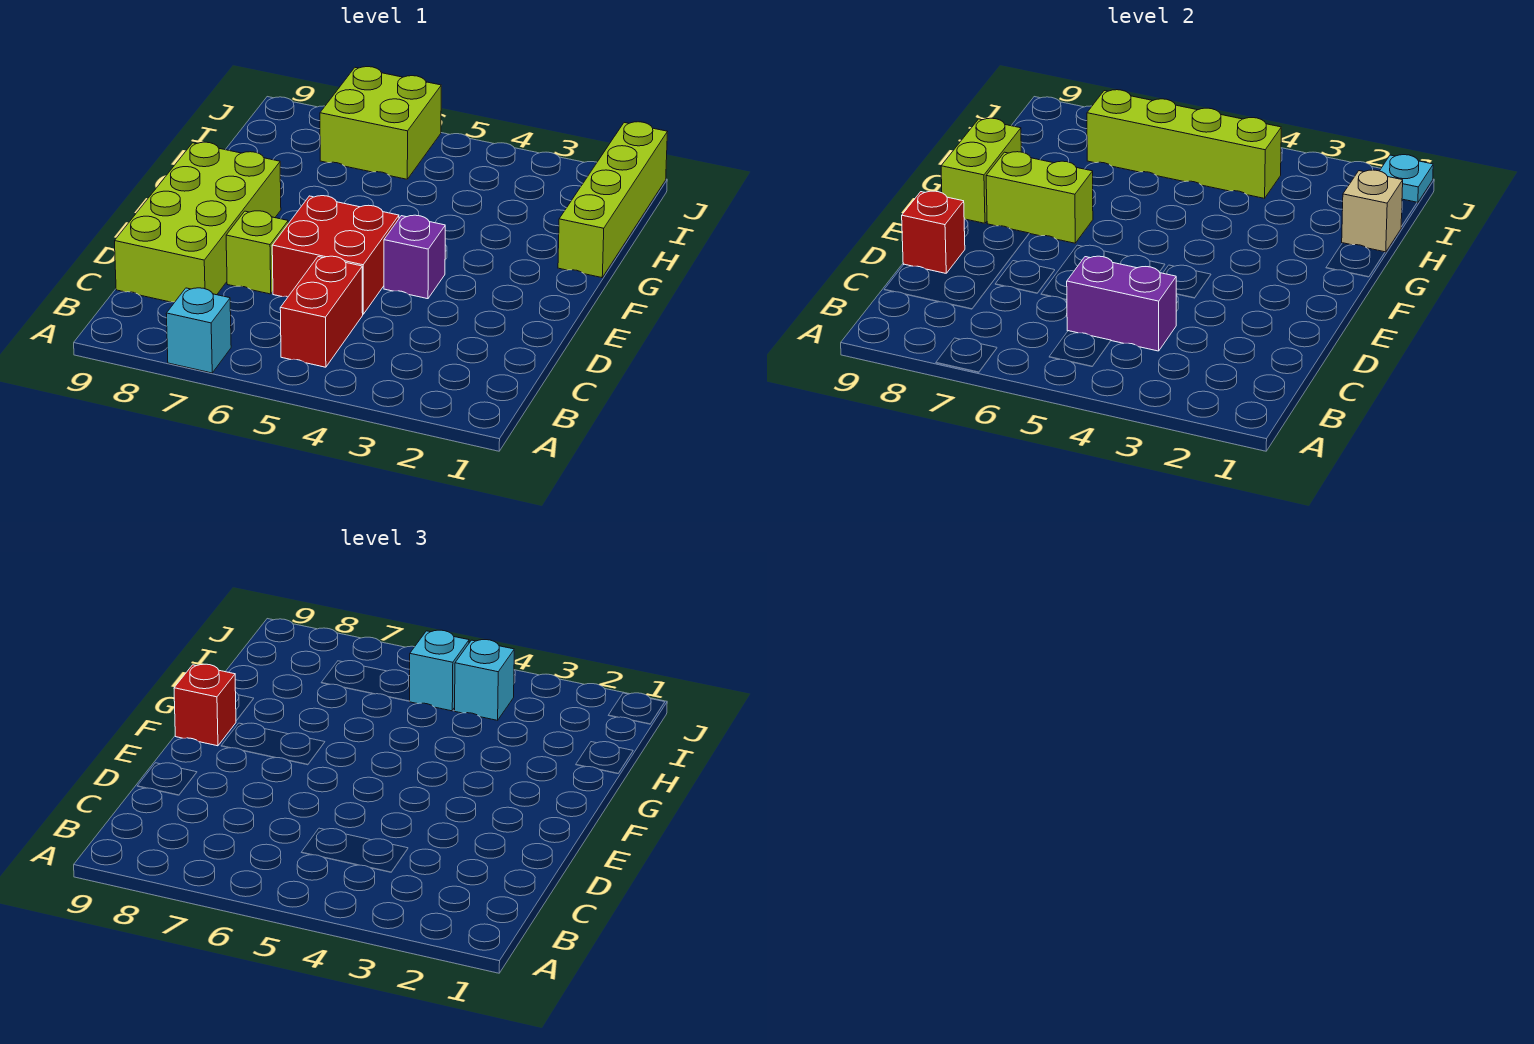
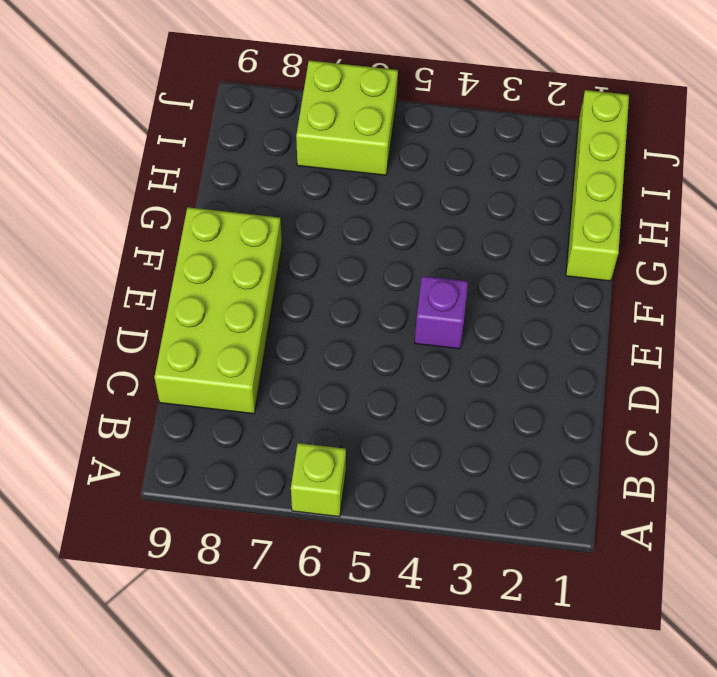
lime 1x1 brick [291,443,346,517] -> lime 1x1 brick moved to [226,211,288,294]
none -> cyan 1x1 brick [166,288,231,373]
none -> red 1x2 brick [280,256,363,367]
none -> red 2x2 brick [272,196,399,314]

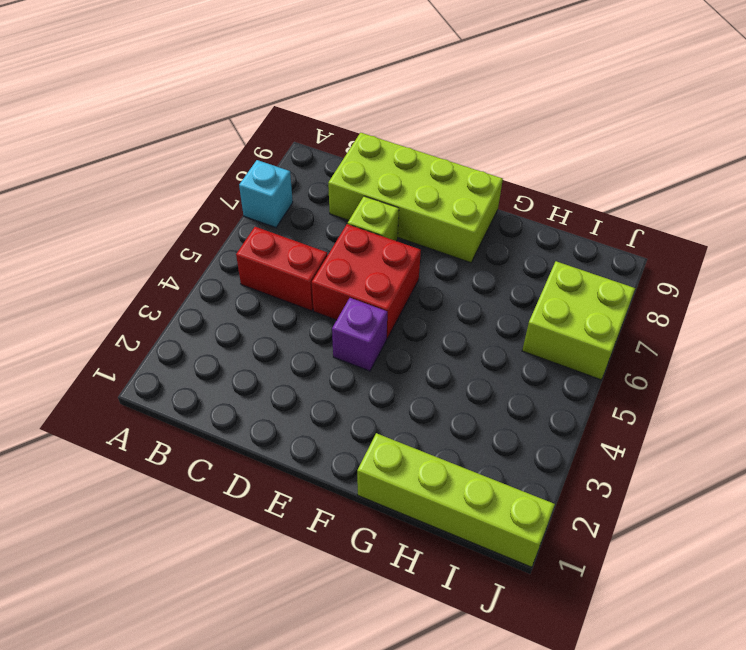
none -> purple 1x2 brick [1067,256,1176,351]
none -> red 1x1 brick [902,191,965,273]
none -> lime 1x2 brick [986,152,1093,243]

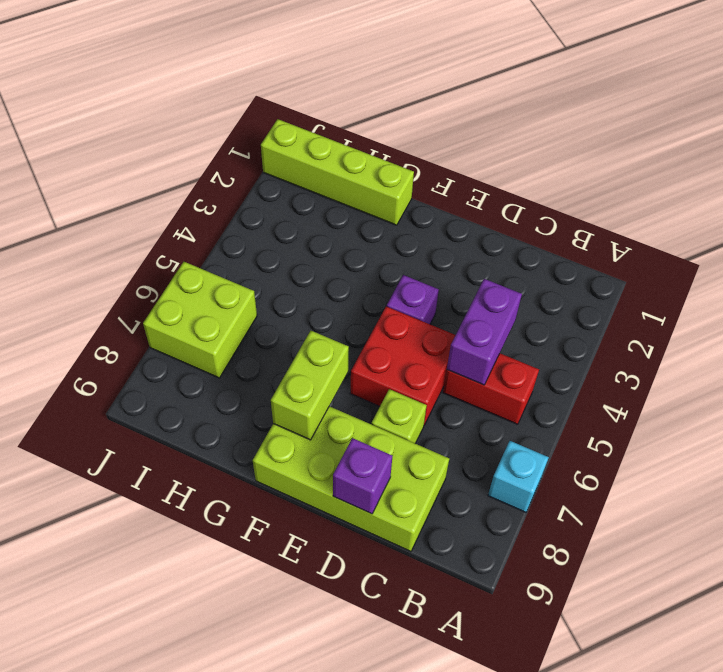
purple 1x1 brick [333,438,392,514] -> red 1x1 brick [902,191,965,273]
none -> lime 1x2 brick [941,118,1021,223]
none -> tan 1x1 brick [1342,170,1403,252]
none -> lime 1x4 brick [1087,90,1281,198]

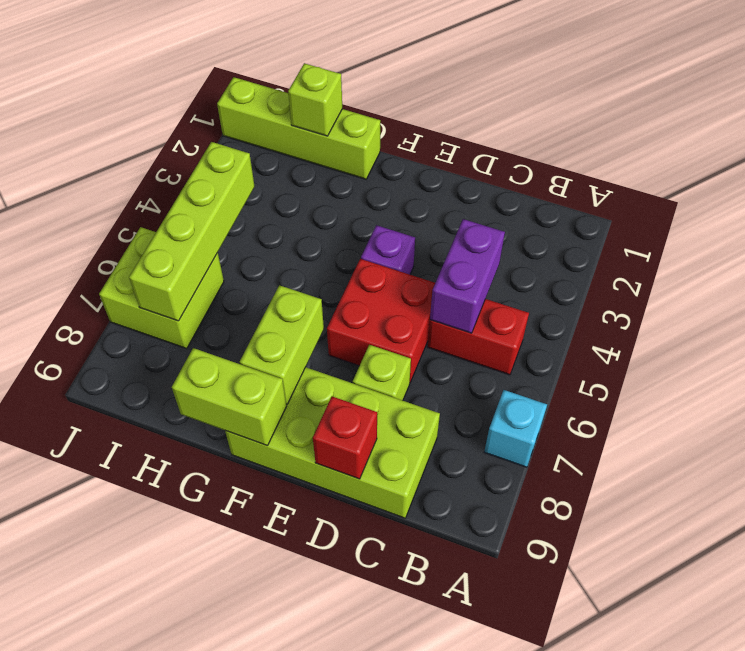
lime 1x1 brick [288,63,342,136] -> tan 1x1 brick [1342,170,1403,252]
none -> cyan 1x1 plate [1380,155,1433,203]
none -> red 1x1 brick [174,664,236,746]
none -> cyan 1x1 brick [455,640,514,720]

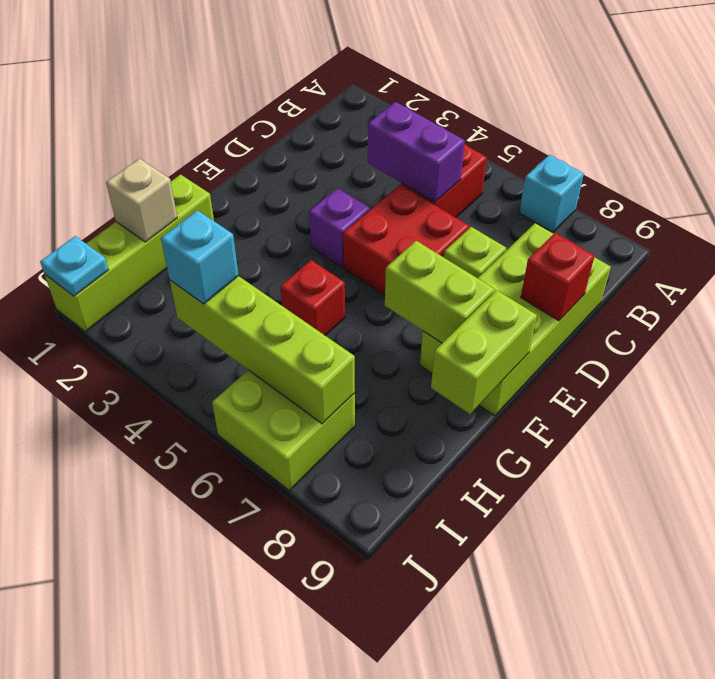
red 1x1 brick [280,260,345,335] -> red 1x1 brick moved to [174,664,236,746]
none -> cyan 1x1 brick [410,630,469,711]

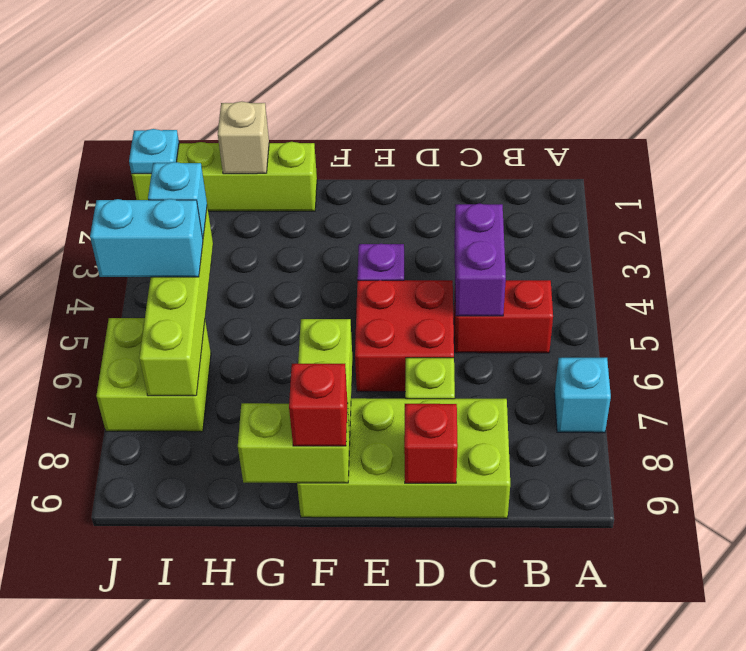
cyan 1x2 brick [90,199,203,277] -> cyan 1x1 brick [410,630,469,711]

